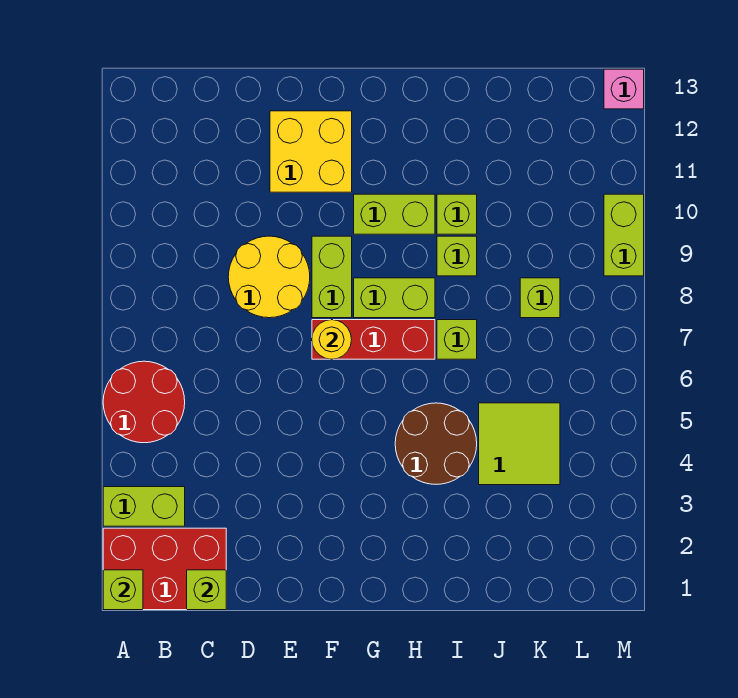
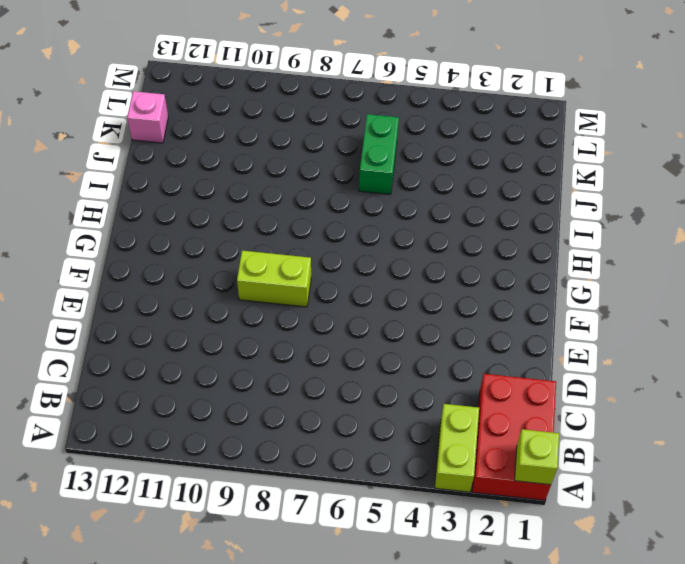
green 1x2 brick [359,114,399,194] -> none
pink 1x1 brick [127,91,168,143] -> pink 1x1 brick moved to [604,69,644,109]
none -> red 2x2 round brick [103,361,185,443]
none -> yellow 2x2 round brick [228,236,310,318]
none -> yellow 2x2 brick [270,111,352,192]

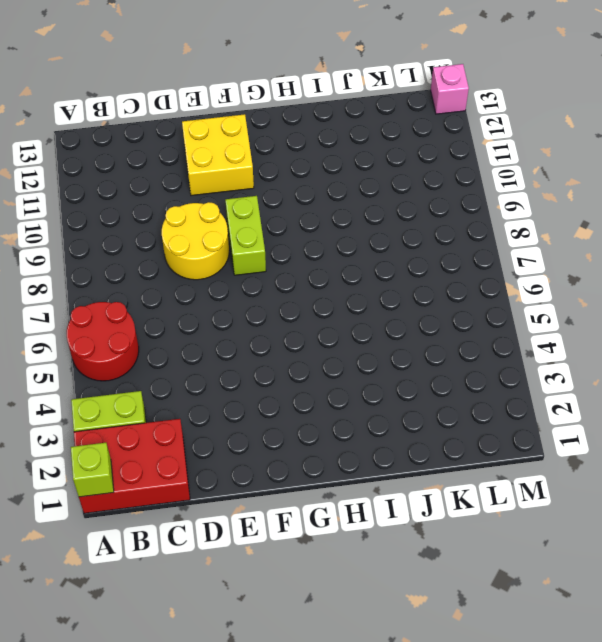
none -> red 1x3 brick [312,320,435,359]
none -> lime 1x2 brick [354,278,435,318]
none -> lime 1x2 brick [354,194,435,234]

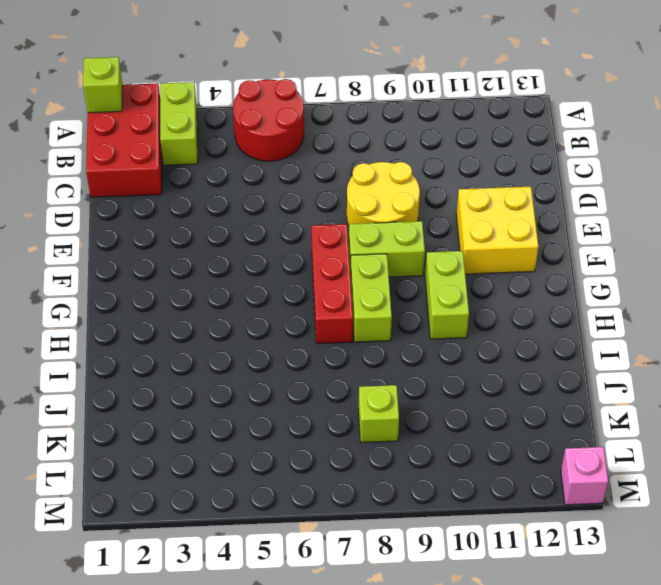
none -> brown 2x2 round brick [395,403,477,484]
none -> lime 1x1 brick [437,320,477,359]
none -> lime 1x1 brick [437,236,477,276]

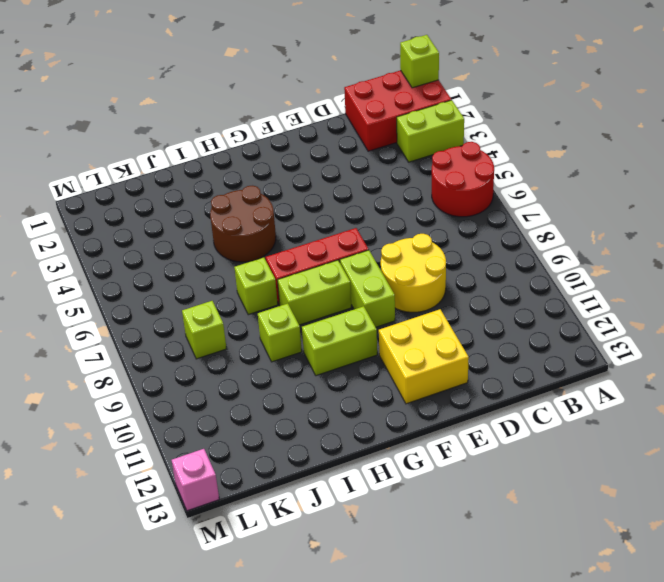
none -> lime 1x1 brick [437,194,477,234]
none -> lime 2x2 tile [479,403,560,485]
none -> lime 1x2 brick [604,194,644,276]

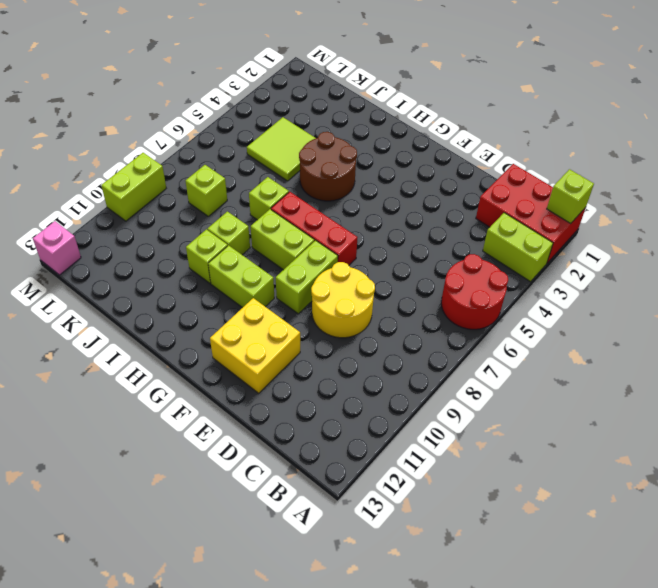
none -> lime 1x1 brick [187,570,226,610]
none -> yellow 1x1 round brick [312,320,352,359]

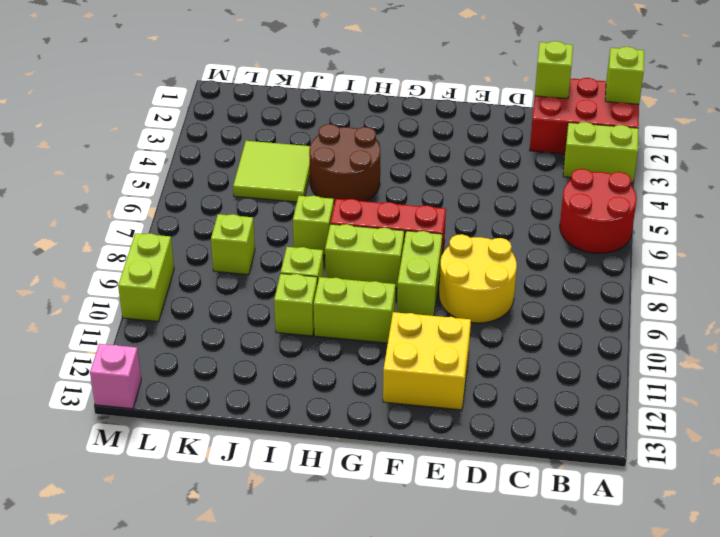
none -> yellow 1x1 round brick [312,320,352,359]

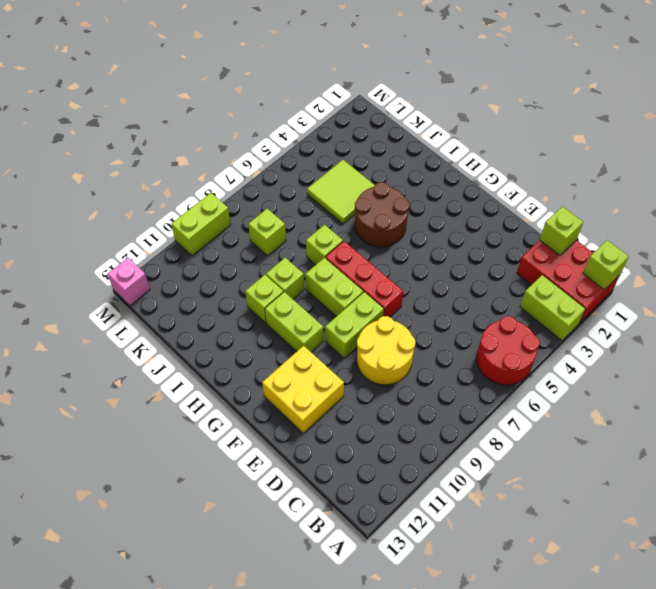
none -> yellow 1x1 round brick [312,320,352,359]

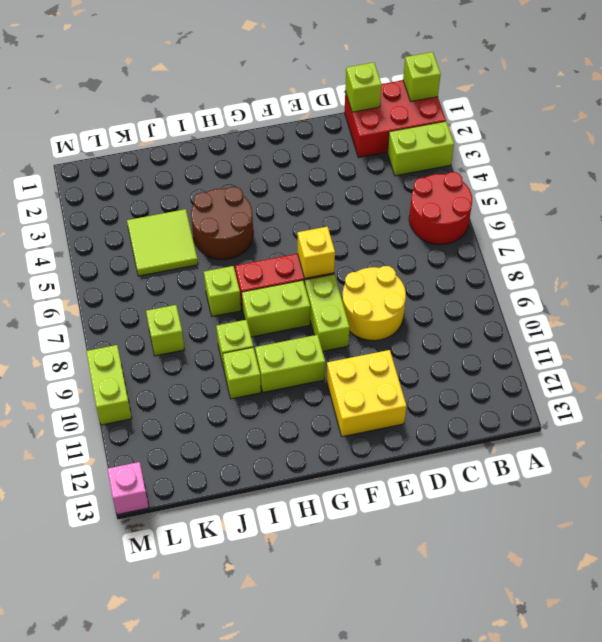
yellow 1x1 brick [298,227,335,278] -> yellow 1x1 round brick [312,320,352,359]

